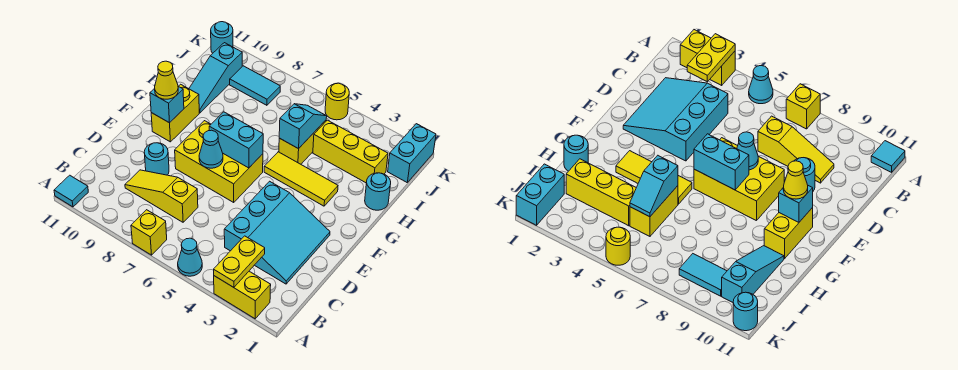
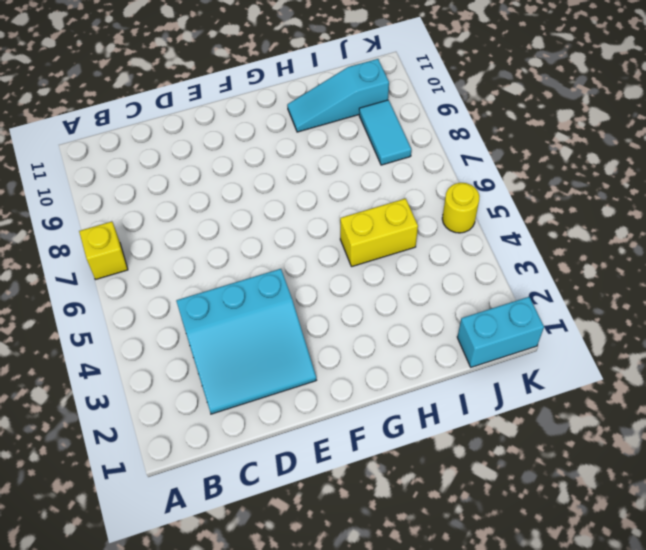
none -> yellow 1x2 brick [214,271,271,319]
none -> cyan 1x1 cone [178,238,202,276]
none -> cyan 1x1 tile [54,175,88,207]

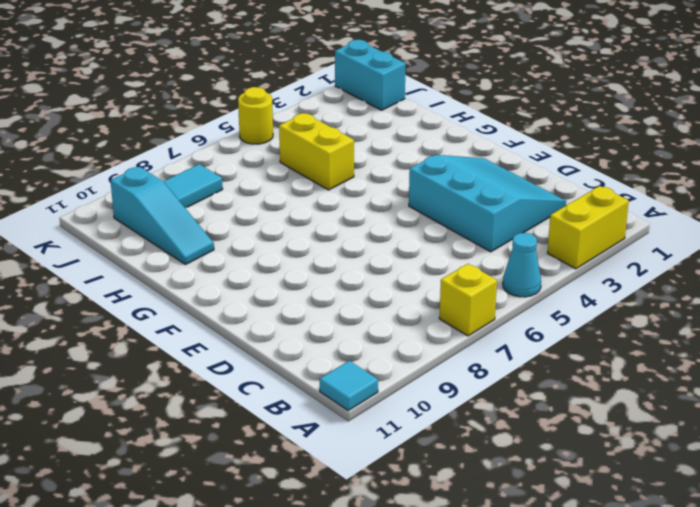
none -> yellow 1x3 slope [125,170,198,222]
none -> cyan 1x1 round brick [144,143,169,175]
none -> yellow 2x3 brick [175,121,263,202]

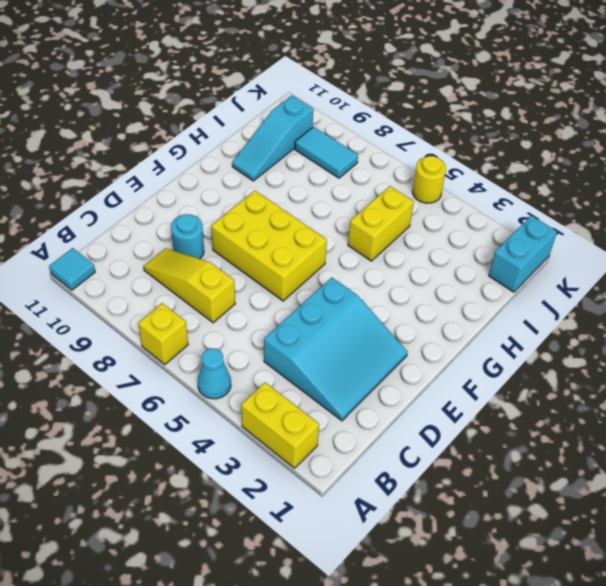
none -> yellow 1x2 brick [151,84,199,142]
none -> yellow 1x3 tile [264,152,338,206]
none -> cyan 1x1 round brick [365,173,391,210]

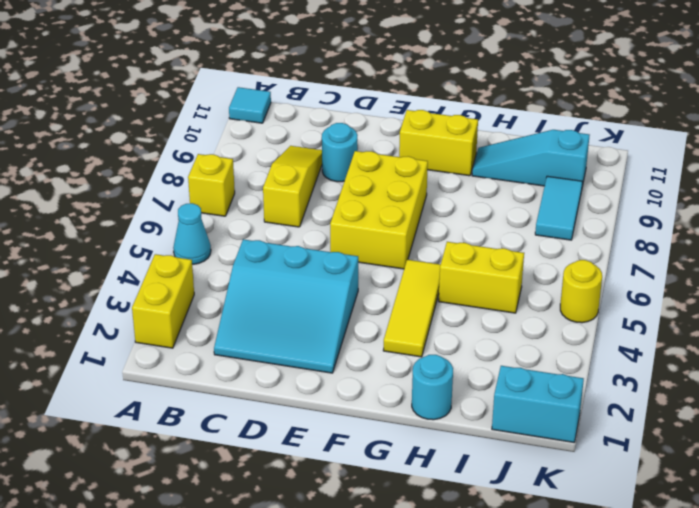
none -> yellow 1x3 brick [313,120,388,183]
none -> cyan 1x1 round brick [211,22,233,53]
none -> yellow 1x2 plate [214,236,265,287]

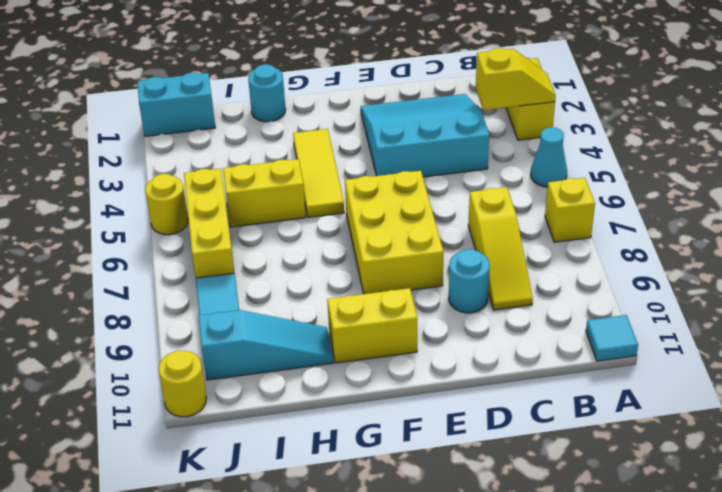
yellow 1x2 slope [476,48,556,110] -> yellow 1x2 plate [214,236,265,287]
yellow 1x3 brick [184,168,234,278] -> yellow 1x3 brick moved to [313,120,388,183]
yellow 1x1 round brick [158,350,206,417] -> cyan 1x1 round brick [211,22,233,53]
none -> cyan 1x1 cone [199,130,223,168]
none -> cyan 1x2 brick [209,112,263,168]
none -> cyan 1x1 brick [150,86,184,123]

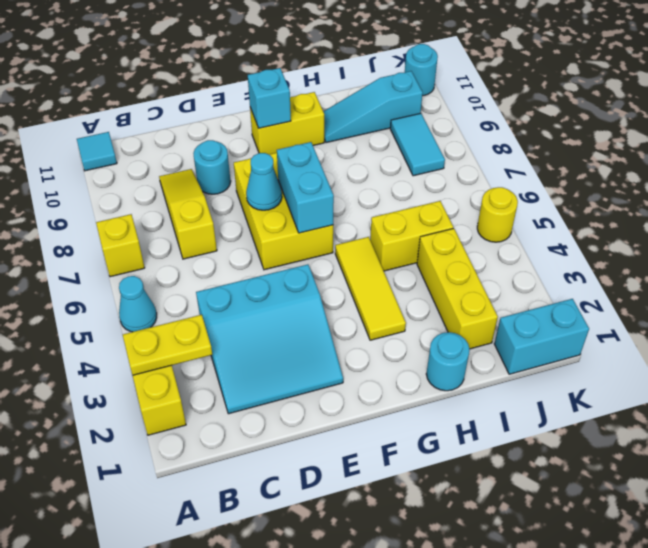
none -> cyan 1x2 slope [279,104,327,149]
none -> yellow 1x1 cone [155,61,178,99]

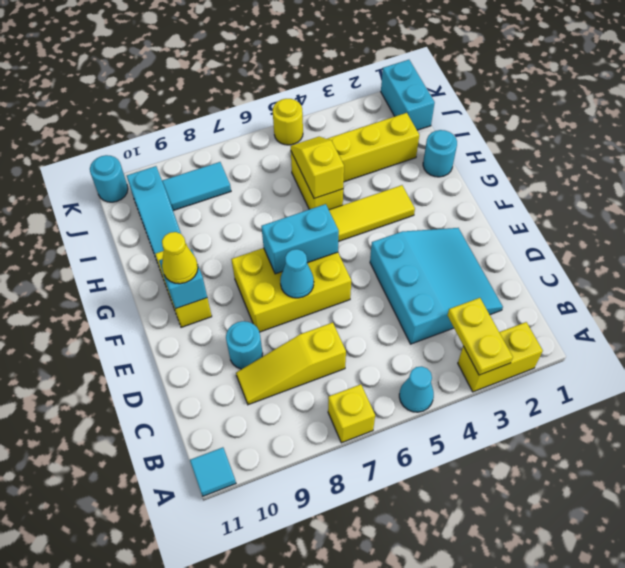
yellow 1x2 slope [291,137,344,199] -> cyan 1x2 slope [279,104,327,149]

